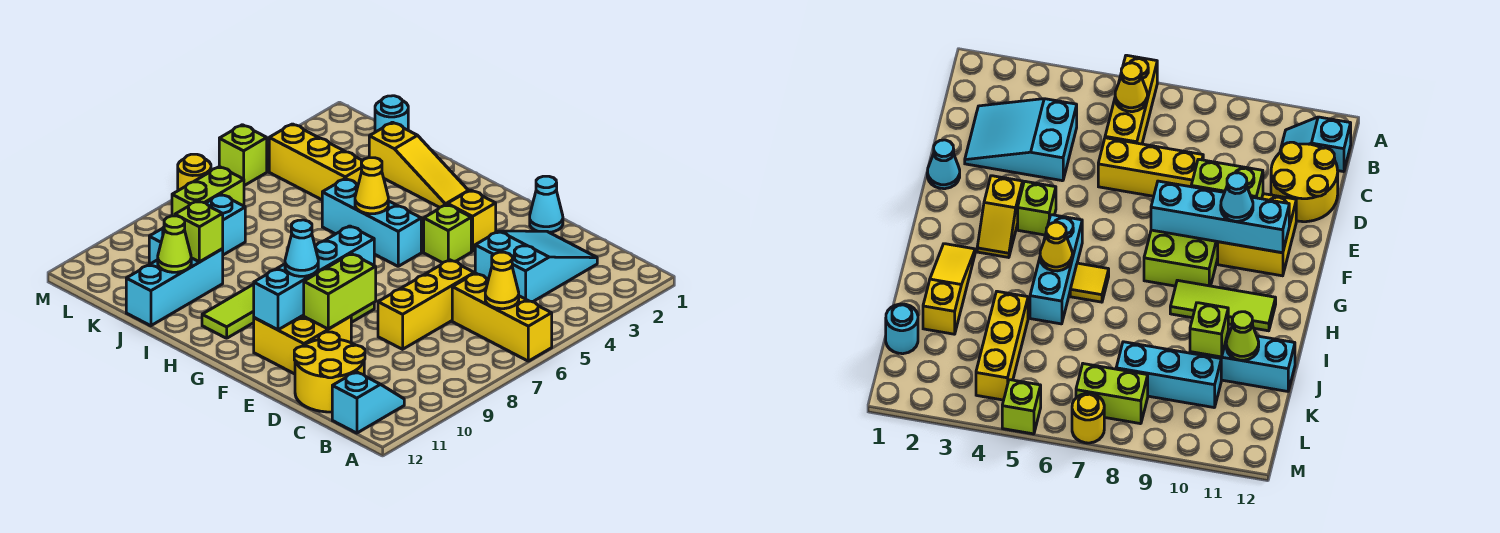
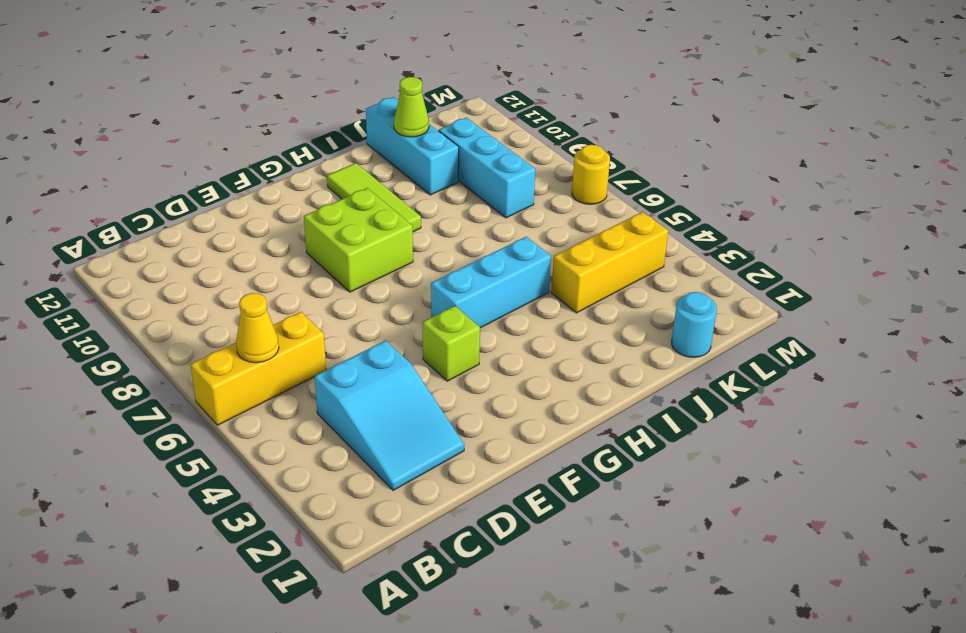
none -> cyan 1x2 slope [332,372,404,433]
none -> yellow 2x2 round brick [294,332,365,412]
none -> yellow 1x3 brick [378,260,474,349]

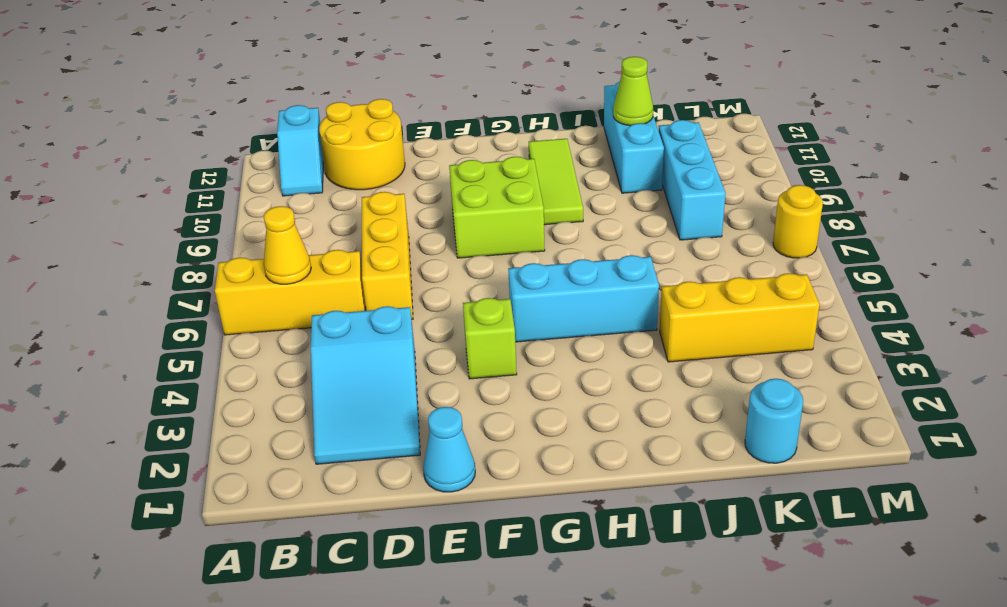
none -> yellow 2x2 brick [254,315,351,374]
none -> yellow 1x2 slope [422,190,496,251]
none -> yellow 1x3 slope [369,122,468,207]

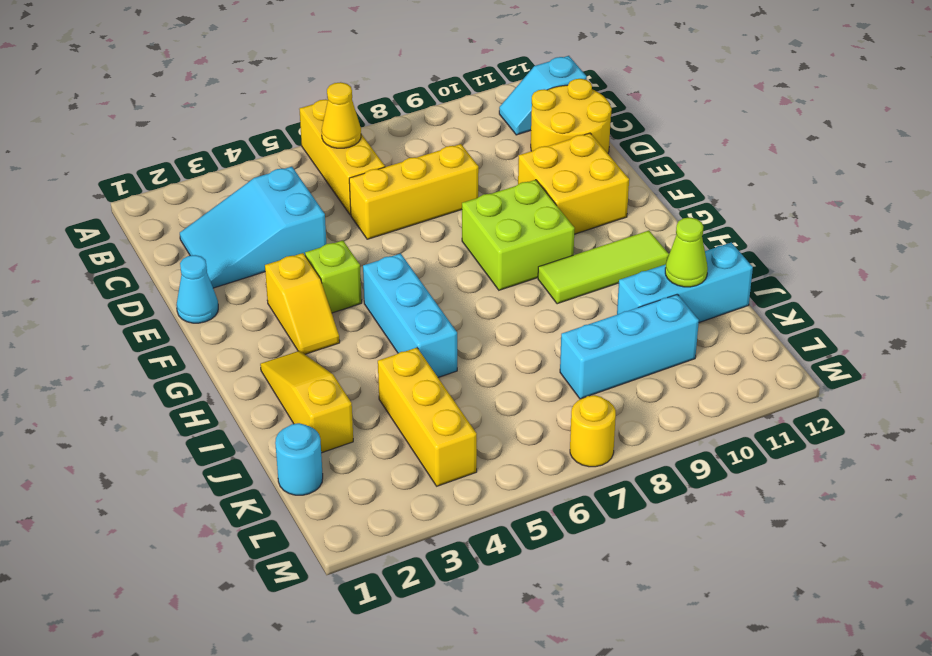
none -> yellow 1x1 tile [1070,263,1109,302]
none -> lime 1x2 brick [172,167,244,216]
none -> lime 1x1 brick [219,125,267,186]

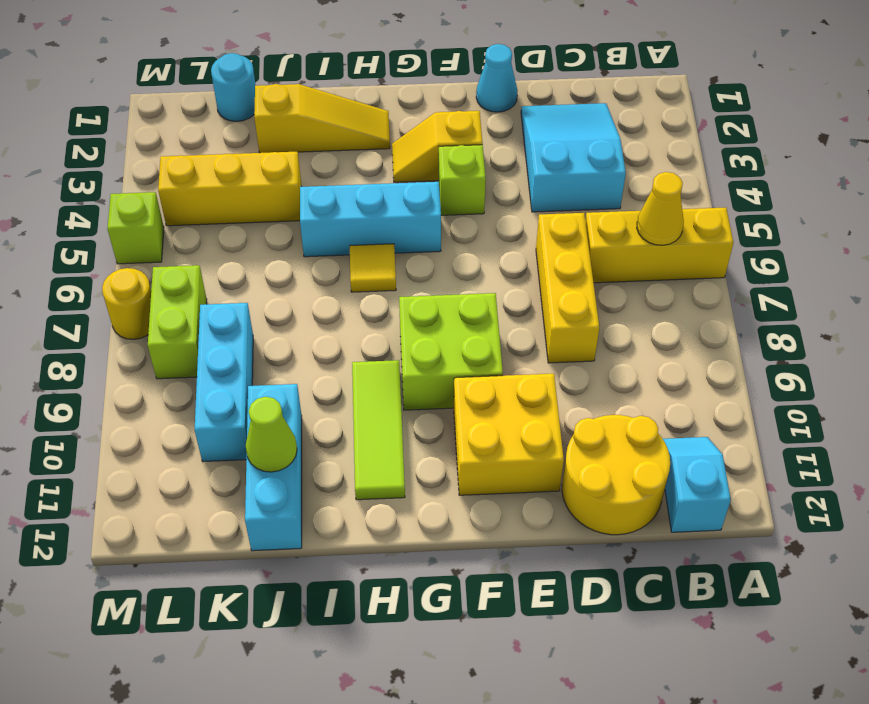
none -> lime 1x2 brick [304,254,376,329]
none -> cyan 1x4 brick [254,226,374,330]
none -> yellow 1x1 cone [355,158,388,214]

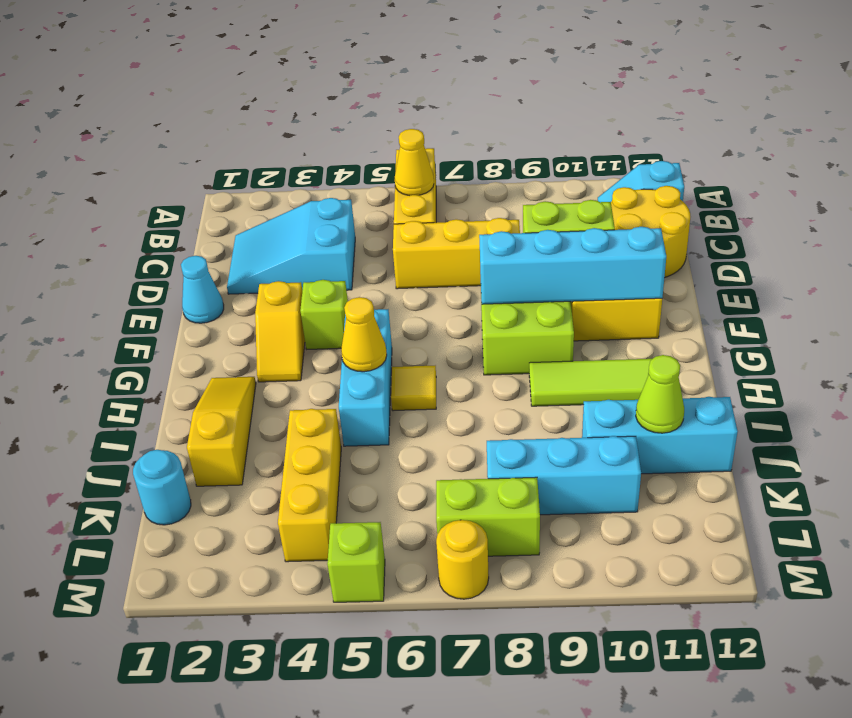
none -> lime 1x1 brick [175,201,223,262]
none -> cyan 1x1 cone [285,220,318,276]

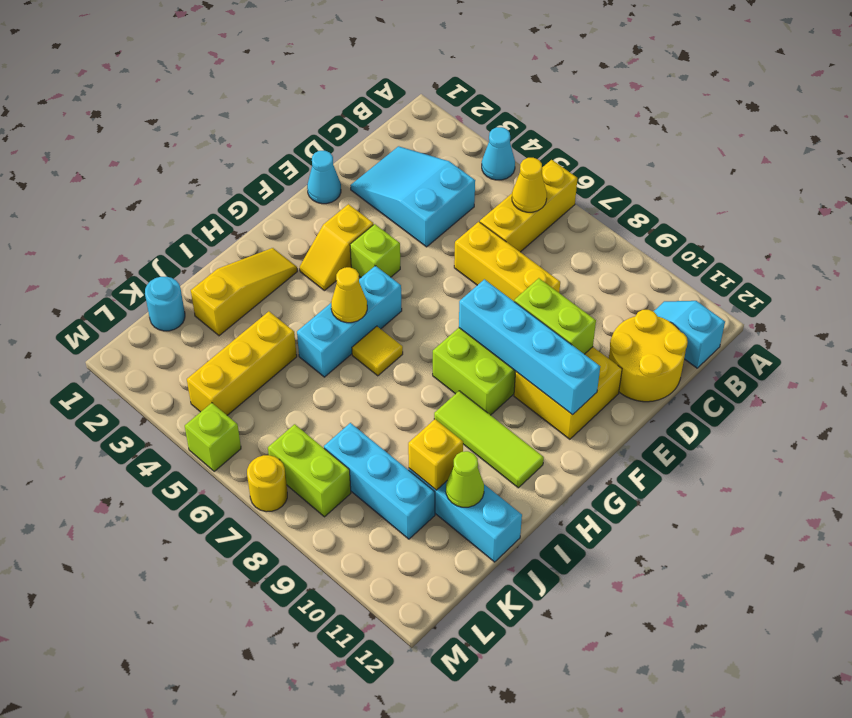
cyan 1x1 cone [482,127,515,180] -> cyan 1x1 cone moved to [285,220,318,276]
yellow 1x1 brick [408,419,463,490] -> lime 1x1 brick [175,201,223,262]

